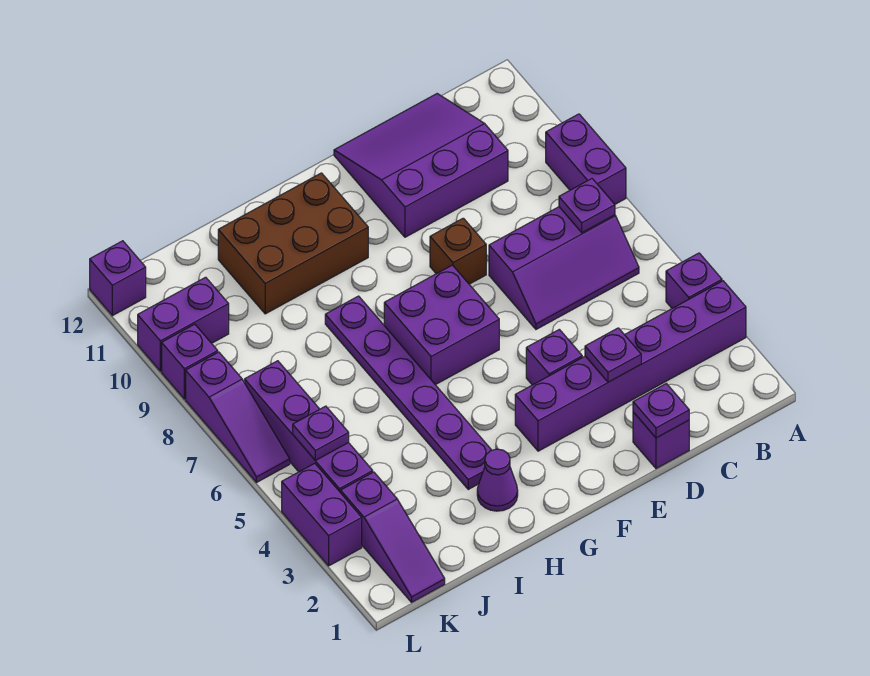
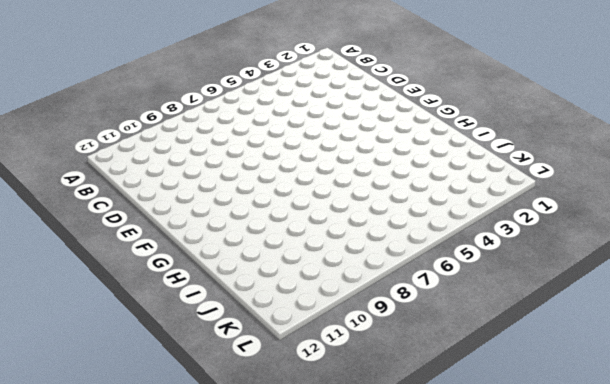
none -> purple 1x6 brick [515,281,746,451]
none -> purple 1x1 brick [666,253,722,308]
none -> purple 1x2 brick [546,114,626,204]

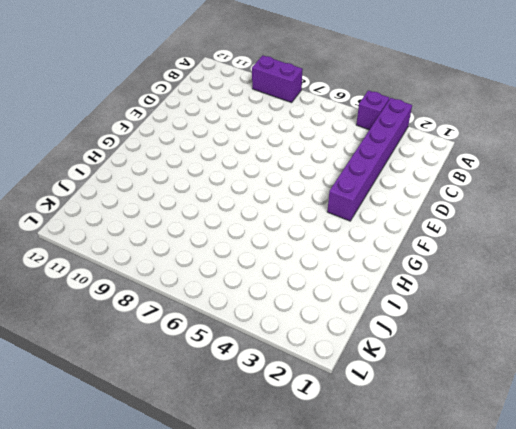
none -> purple 2x3 slope [489,207,639,329]
none -> purple 3x3 slope [334,94,508,237]
none -> purple 1x1 brick [633,412,689,469]

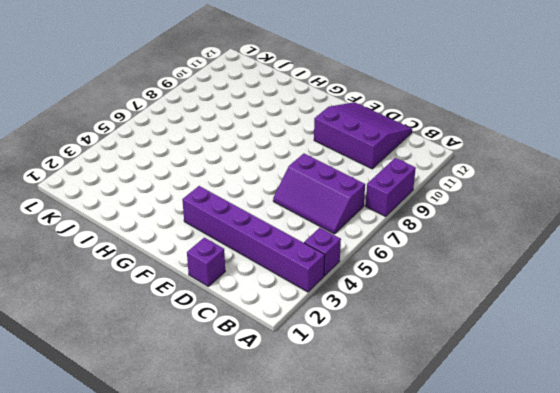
none -> purple 1x1 brick [526,329,582,385]
none -> brown 1x1 brick [430,218,486,284]
none -> purple 2x2 brick [384,265,499,385]

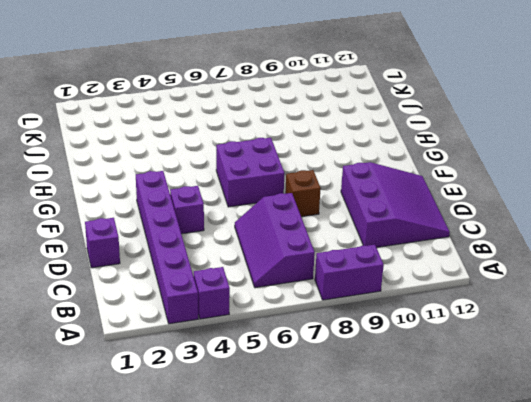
none -> brown 2x3 brick [218,173,368,314]
none -> purple 1x1 cone [477,449,518,511]
none -> purple 1x6 plate [325,296,492,489]

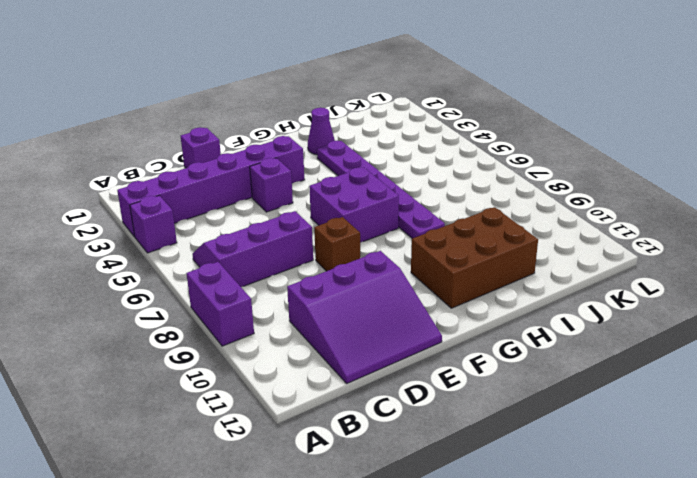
none -> purple 1x3 slope [341,472,445,602]
none -> purple 1x4 brick [245,361,373,493]
none -> purple 1x2 brick [138,277,229,371]

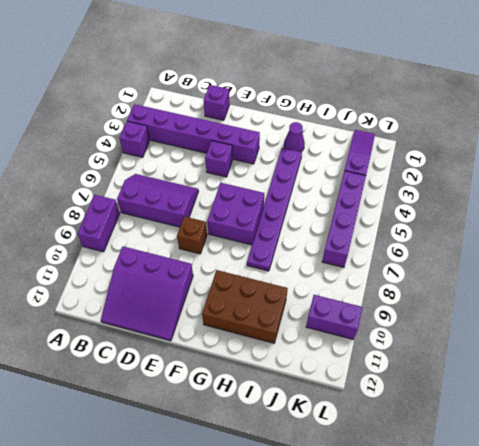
none -> purple 1x2 brick [282,463,362,566]
none -> purple 1x3 slope [186,352,290,483]
none -> purple 1x1 brick [162,324,218,399]

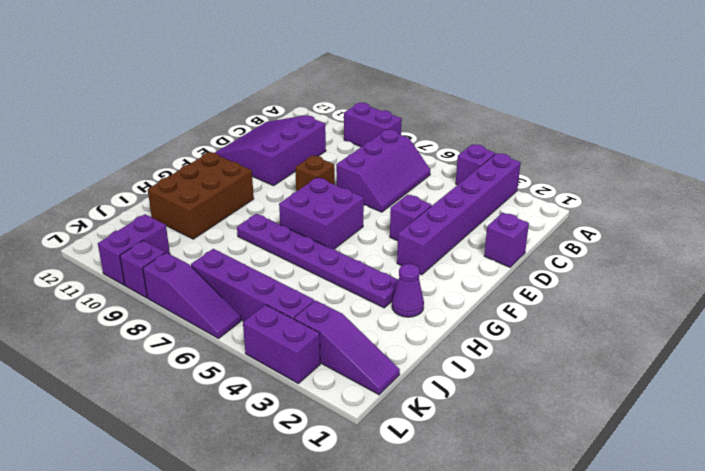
none -> purple 1x1 brick [90,241,146,316]
none -> purple 1x1 plate [559,179,615,233]
none -> purple 1x1 plate [633,384,689,438]

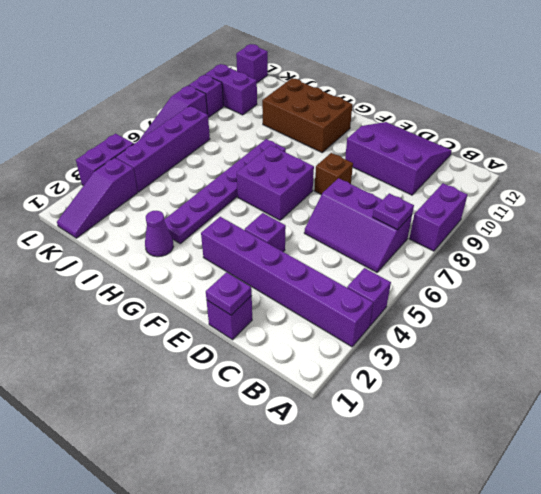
none -> purple 1x1 plate [585,328,641,382]
none -> purple 1x1 plate [293,406,349,460]

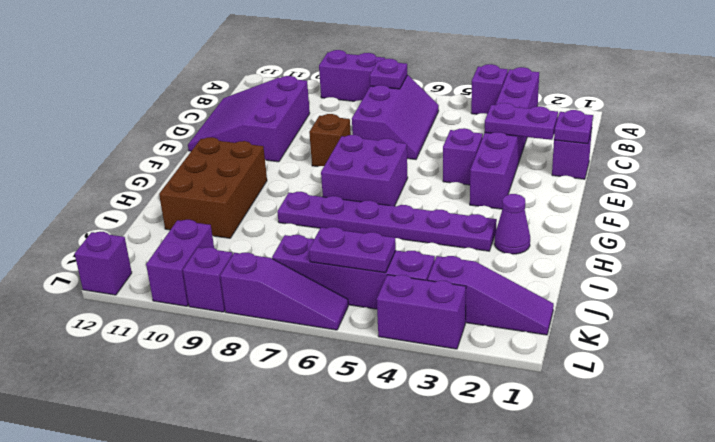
purple 1x2 plate [485,103,558,140] -> purple 1x1 plate [585,328,641,382]
purple 1x2 plate [309,227,396,273] -> purple 1x1 plate [293,406,349,460]

